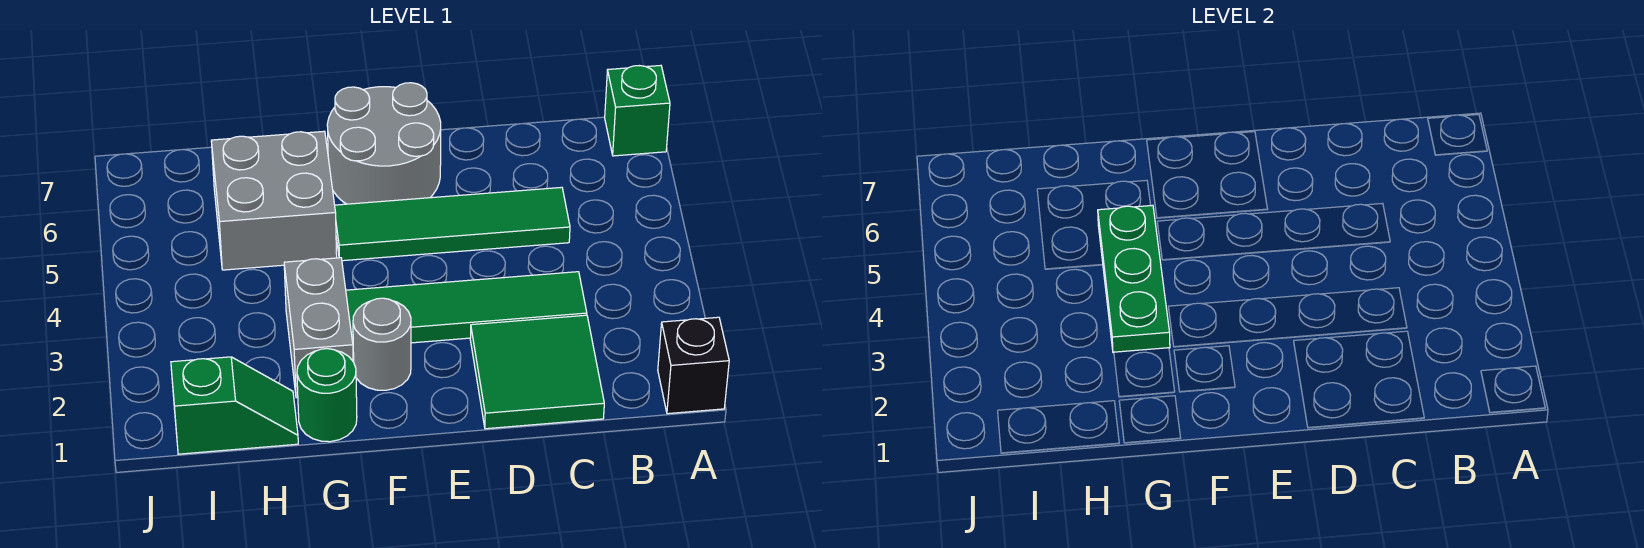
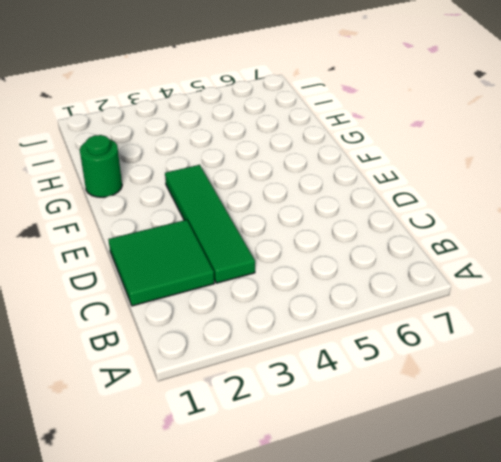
none -> black 1x1 brick [658,317,729,414]
none -> green 1x1 brick [605,65,670,156]
none -> green 1x4 tile [335,187,570,261]

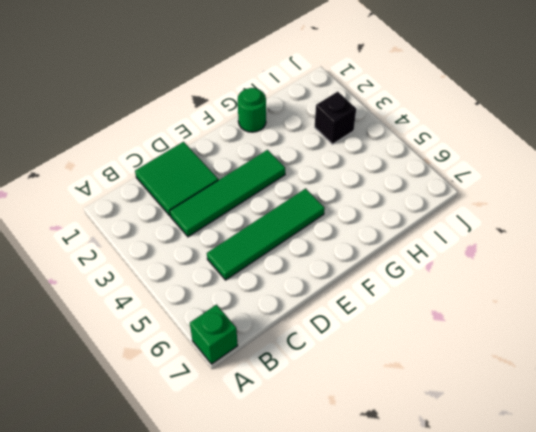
black 1x1 brick [315,92,356,144] -> black 1x1 brick moved to [658,317,729,414]
none -> grey 2x2 round brick [327,83,441,204]
none -> grey 1x1 round brick [353,298,411,390]
none -> grey 1x2 brick [284,258,353,398]

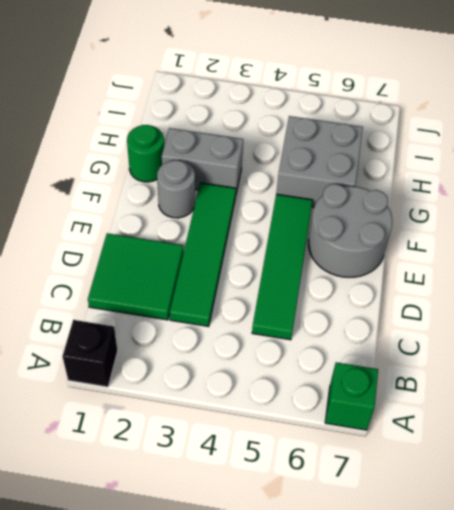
none -> green 1x2 slope [171,357,298,454]
none -> green 1x3 plate [1098,205,1170,353]

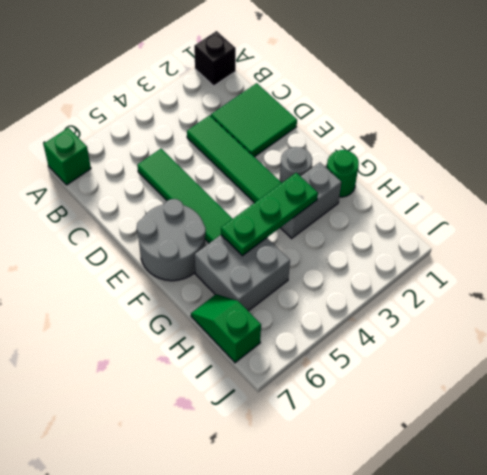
green 1x2 slope [191,294,261,363] -> green 1x2 slope moved to [171,357,298,454]

